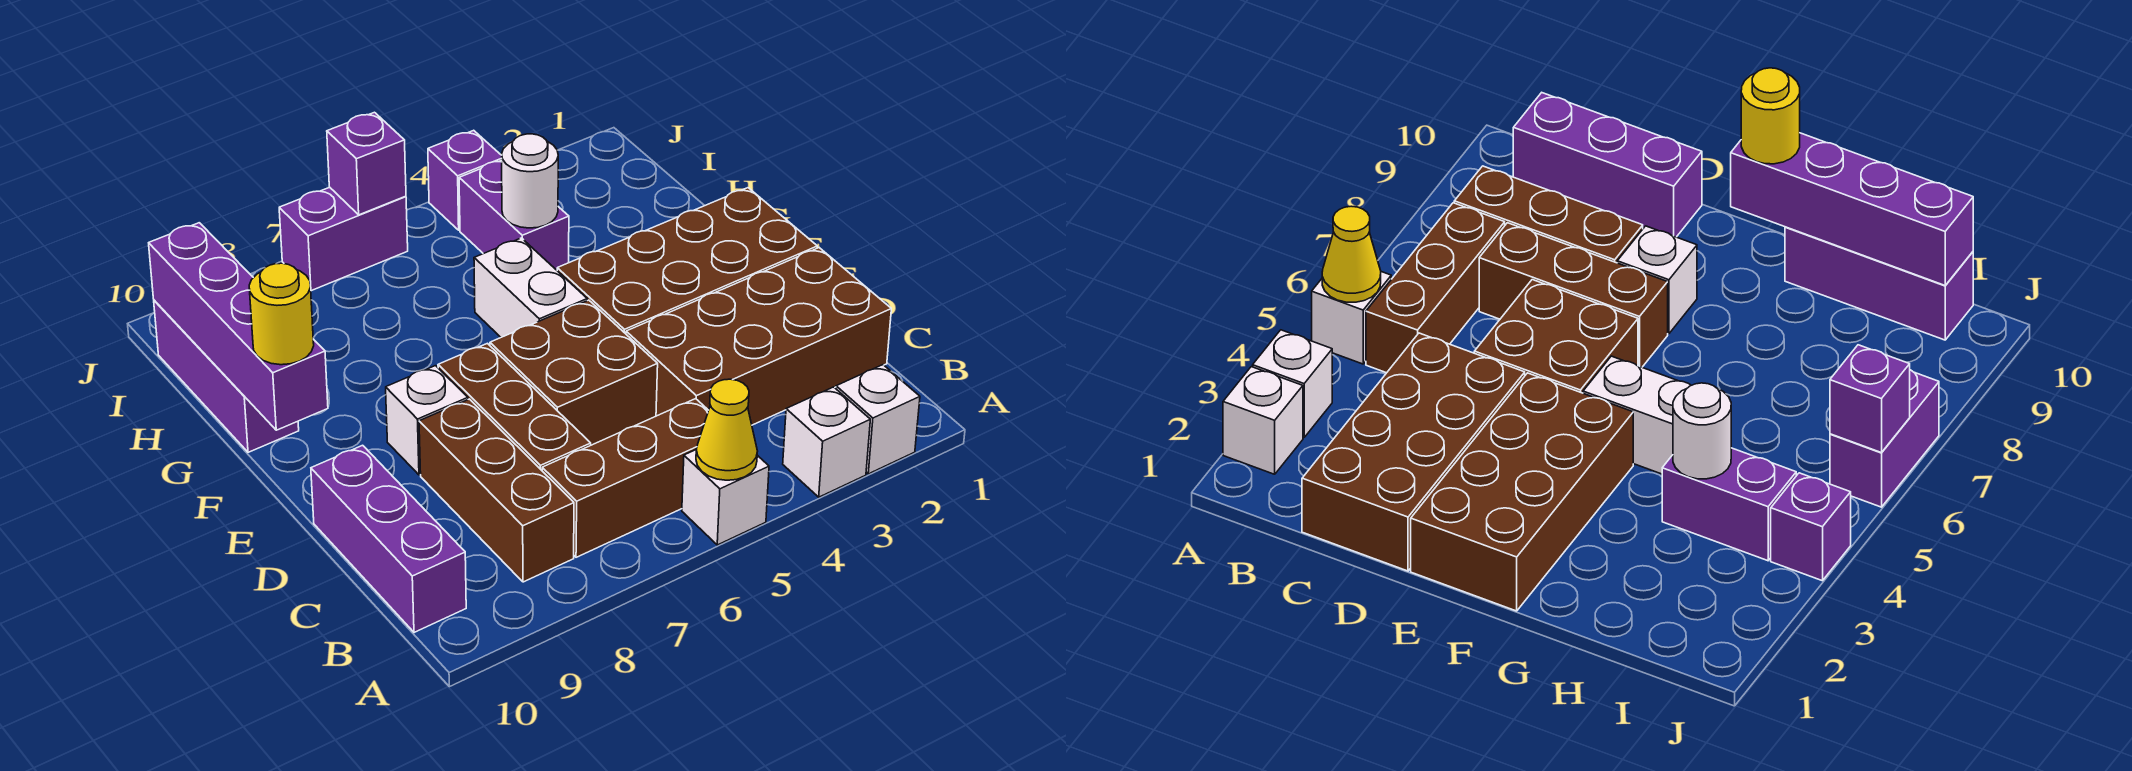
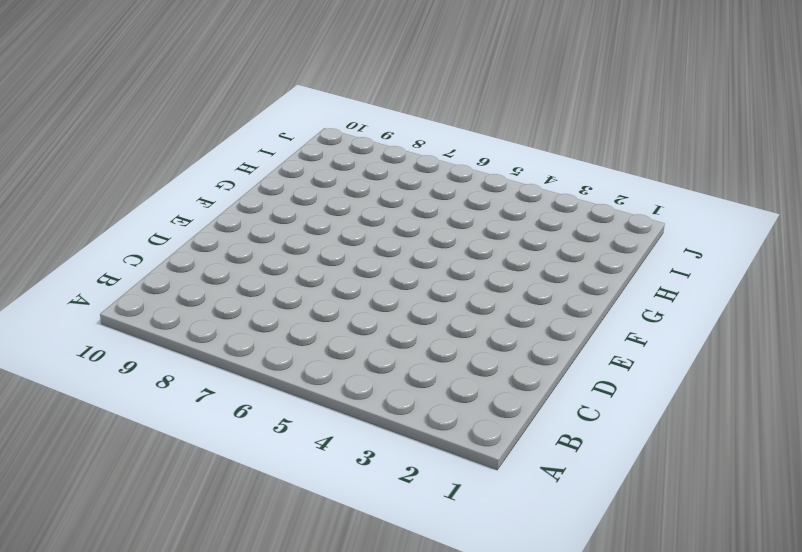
none -> white 1x1 brick [836,365,920,474]
none -> white 1x1 brick [783,387,870,497]
none -> white 1x1 brick [682,450,769,545]

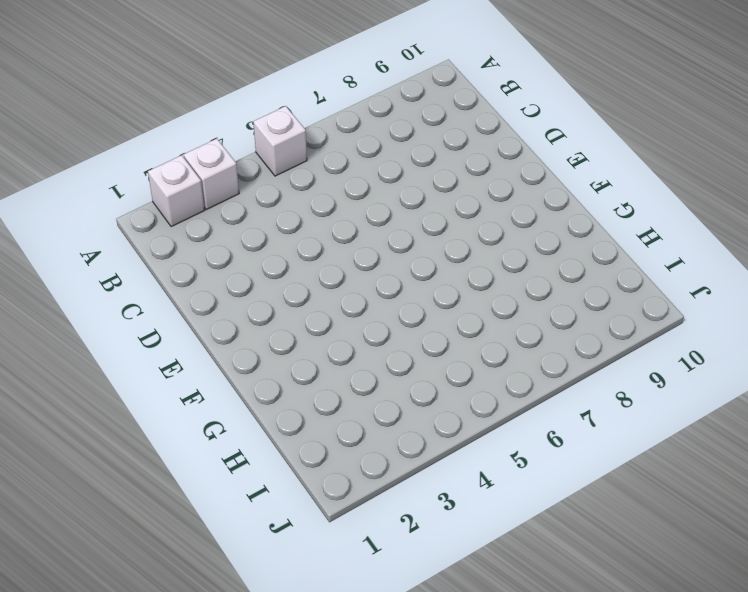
none -> brown 1x3 brick [542,399,709,557]
none -> brown 1x3 brick [419,399,574,582]
none -> purple 1x3 brick [311,445,466,632]

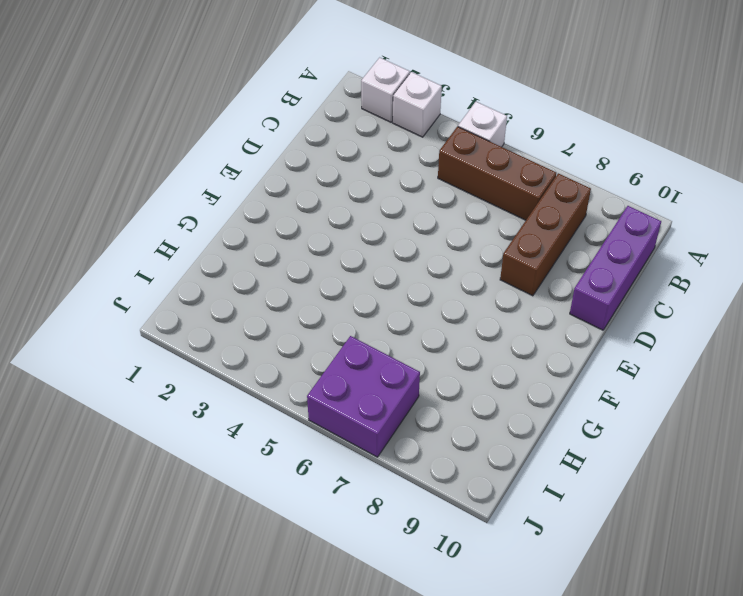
purple 2x2 brick [307,336,420,457] -> purple 1x2 brick [279,187,408,291]
none -> brown 2x4 brick [626,248,891,425]
none -> brown 1x3 brick [438,343,591,470]
none -> brown 2x2 brick [490,300,658,445]

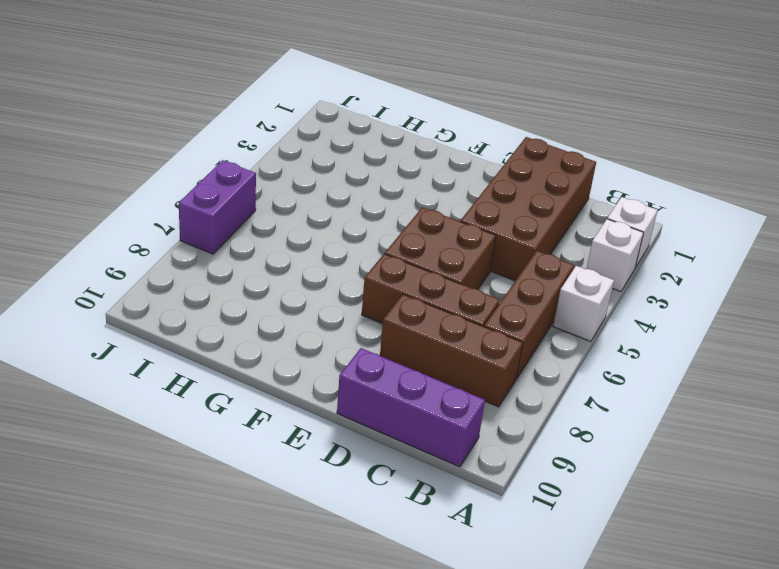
none -> brown 2x4 brick [557,188,817,334]
none -> white 1x1 brick [386,366,468,475]
none -> white 1x2 brick [474,238,587,337]

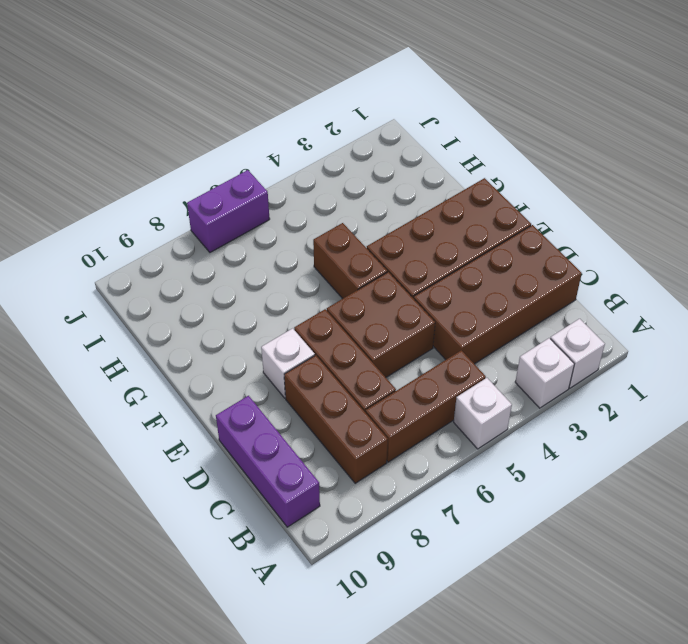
brown 1x2 brick [313,223,387,299] -> white 1x2 brick [474,238,587,337]
none -> purple 1x3 brick [154,300,299,452]
none -> purple 1x2 brick [459,160,569,270]
none -> purple 1x1 brick [428,130,502,230]

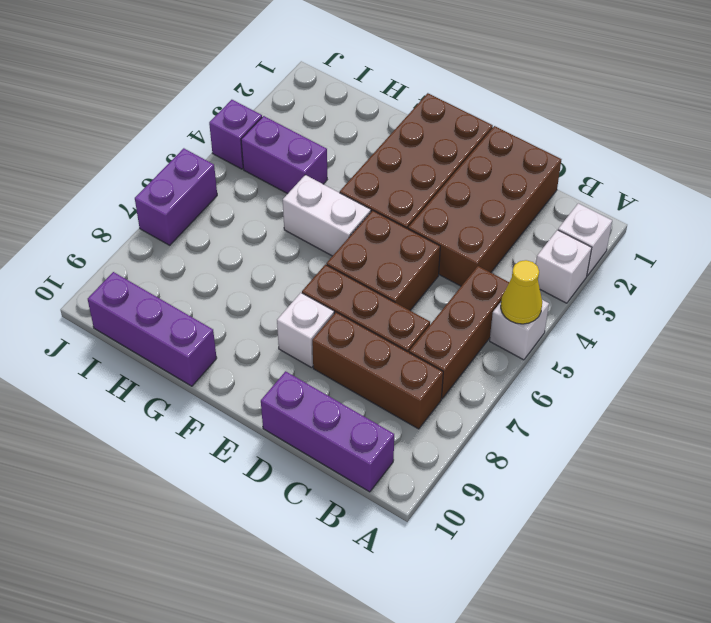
none -> purple 1x4 brick [149,223,328,430]
none -> white 1x1 round brick [502,134,558,228]
none -> purple 1x1 brick [327,112,406,215]

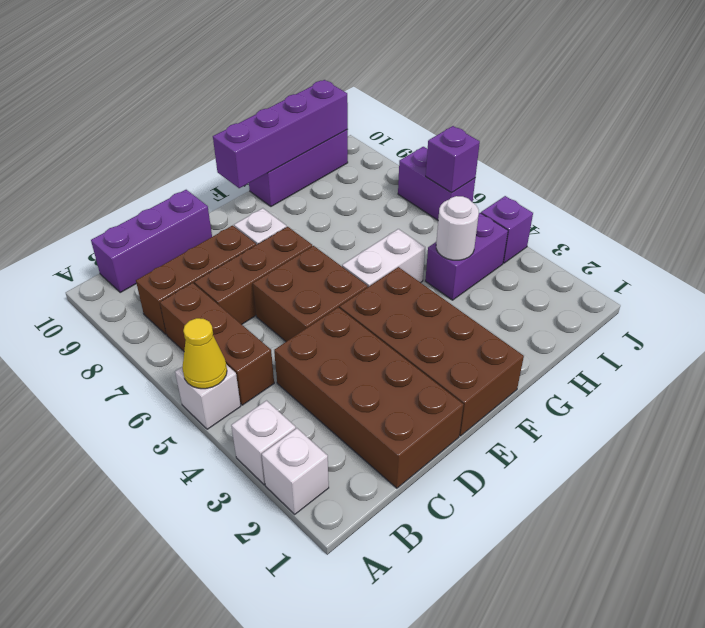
none -> yellow 1x1 round brick [249,263,314,365]

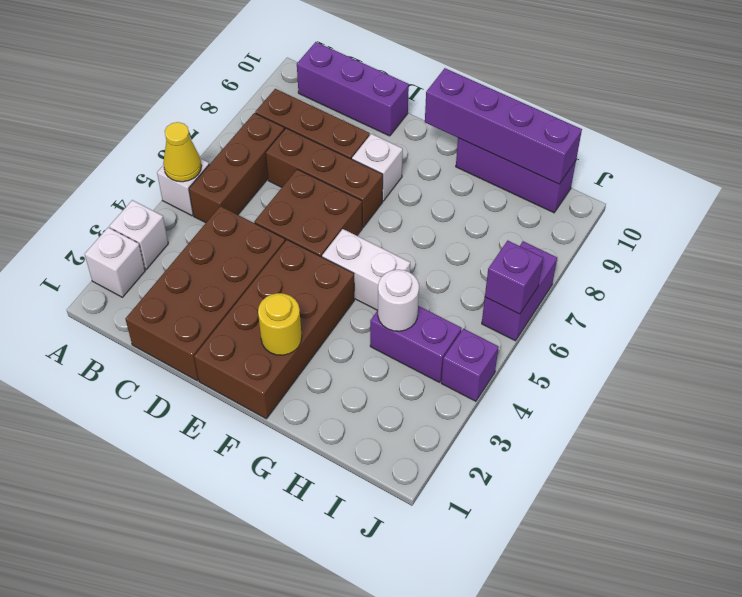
yellow 1x1 round brick [258,293,302,355] -> yellow 1x1 round brick moved to [249,263,314,365]

